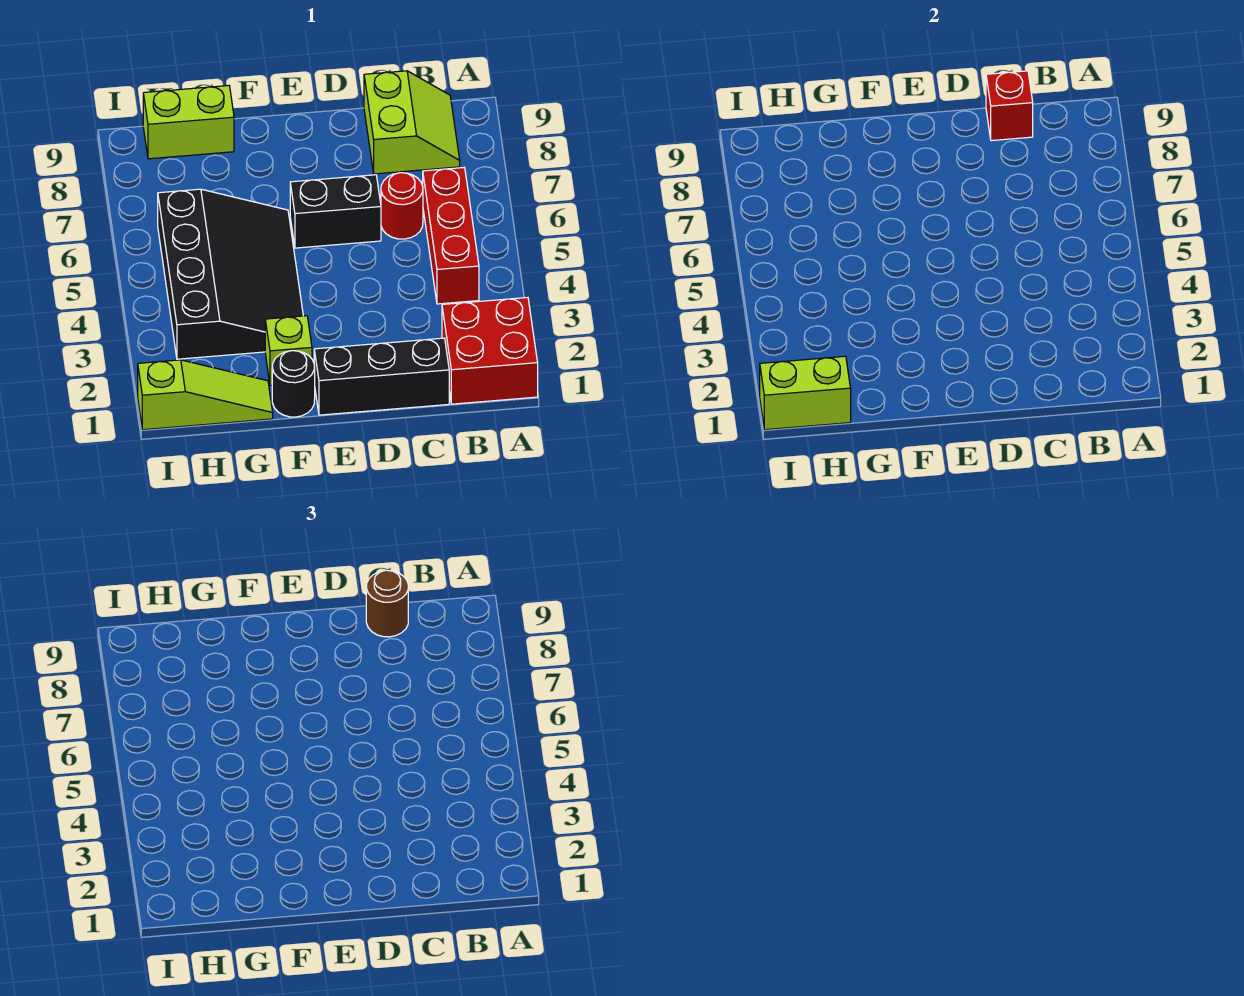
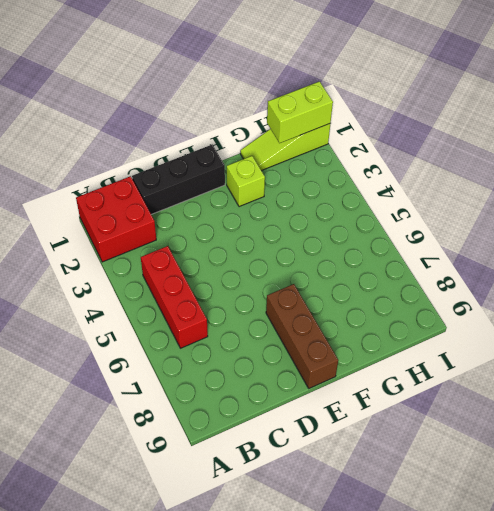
brown 1x3 brick [266,284,338,388] -> none
none -> lime 2x2 slope [364,71,460,174]
none -> red 1x1 round brick [381,173,423,239]
none -> black 1x2 brick [290,175,381,248]

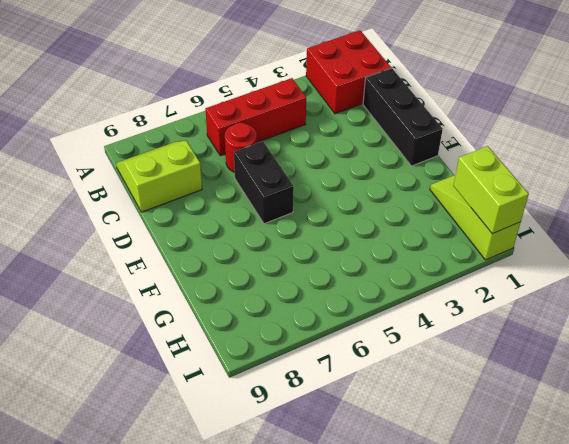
none -> black 1x1 round brick [272,351,315,417]
none -> lime 1x1 brick [265,316,312,385]
none -> black 3x4 slope [158,189,303,359]

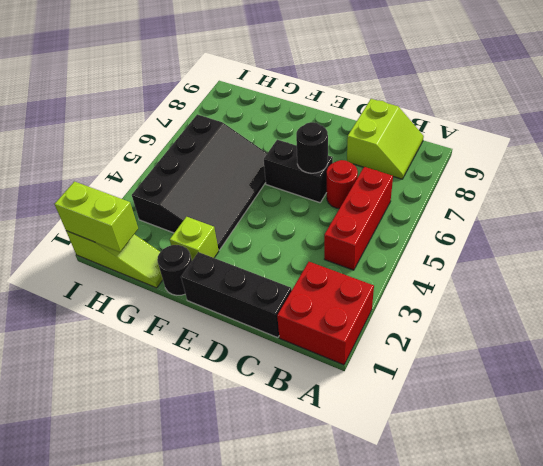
black 1x1 round brick [296,122,328,173] -> none
none -> lime 1x2 brick [143,86,234,159]
none -> red 1x1 brick [986,71,1033,141]
none -> brown 1x1 round brick [366,570,408,637]

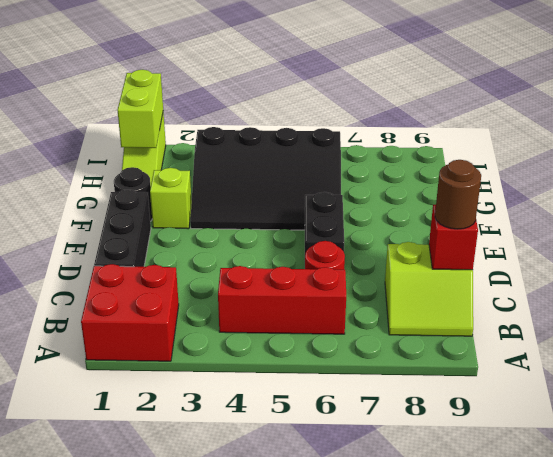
none -> lime 1x2 brick [143,86,234,159]

